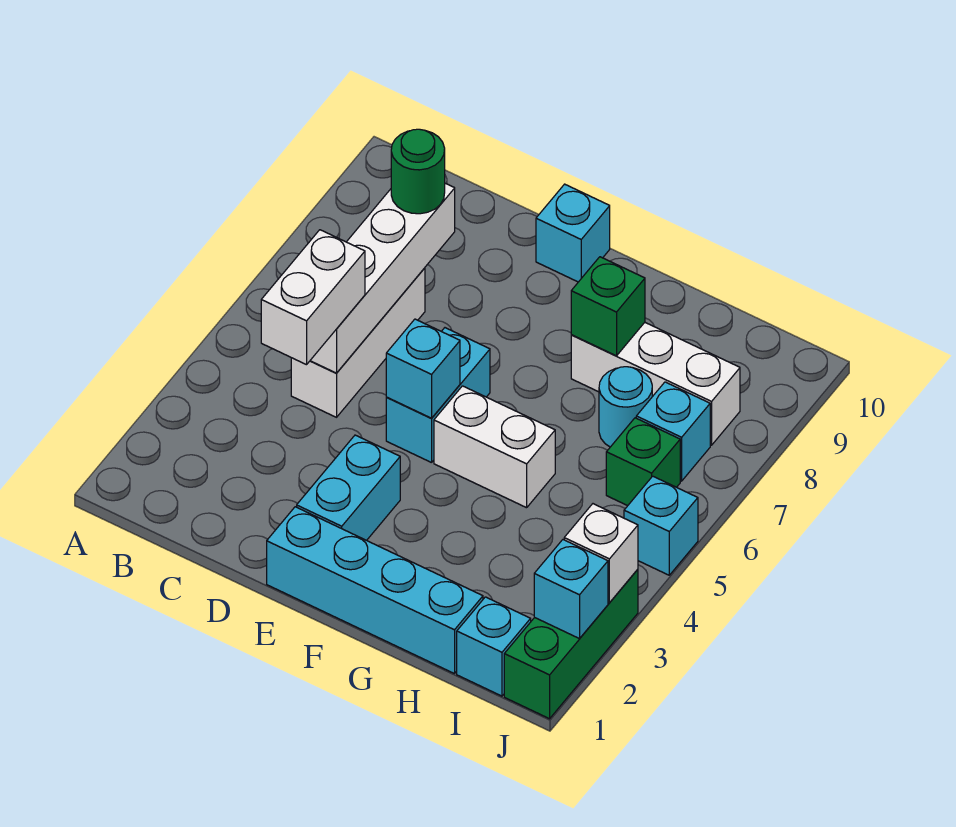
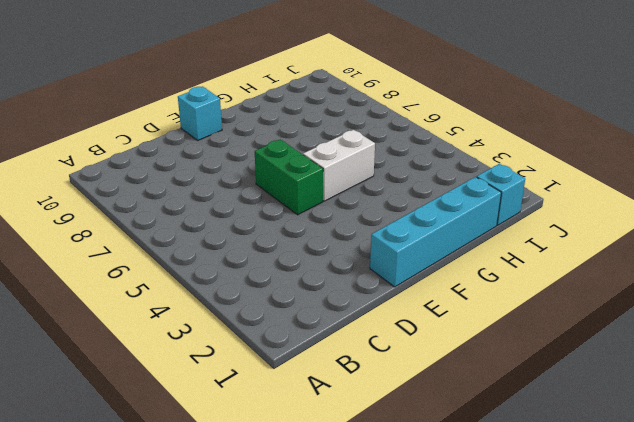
green 1x2 brick [255,139,323,215] -> cyan 1x2 brick [386,328,490,463]
none -> white 1x3 brick [291,268,425,417]
none -> cyan 1x2 brick [297,435,400,540]
none -> white 1x3 brick [571,323,740,445]

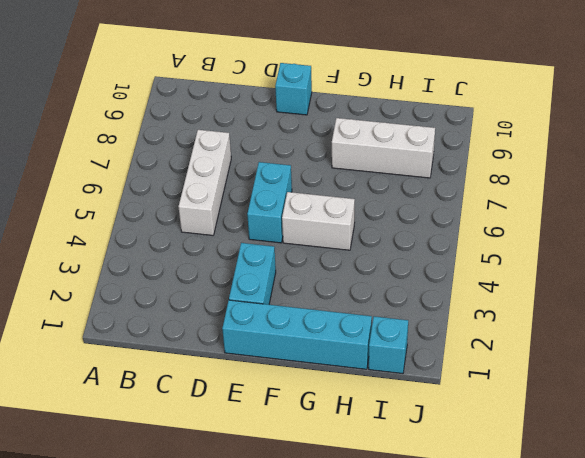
none -> cyan 1x1 round brick [599,367,652,447]
none -> green 1x1 brick [606,418,680,506]
none -> cyan 1x1 brick [636,382,710,481]

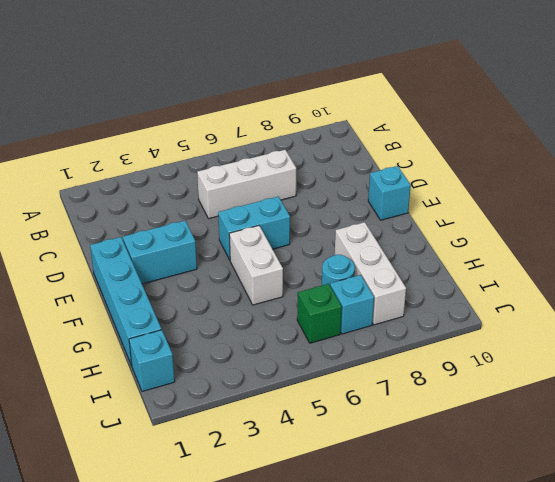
none -> green 1x3 brick [504,569,638,719]
none -> cyan 1x1 brick [624,476,698,575]
none -> white 1x4 brick [310,183,455,373]

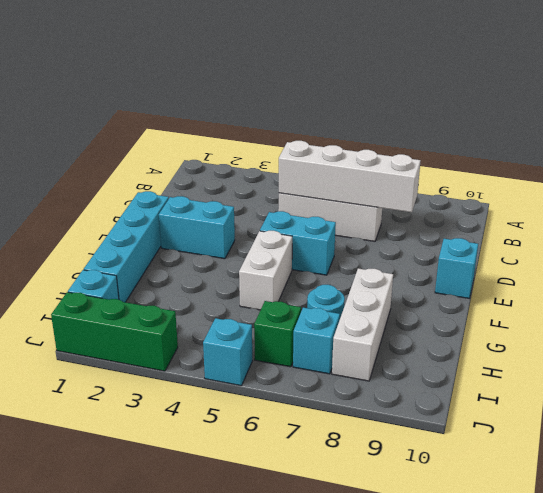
none -> cyan 1x1 brick [386,319,460,418]
none -> green 1x1 brick [571,257,645,356]
none -> cyan 1x1 brick [534,540,608,639]

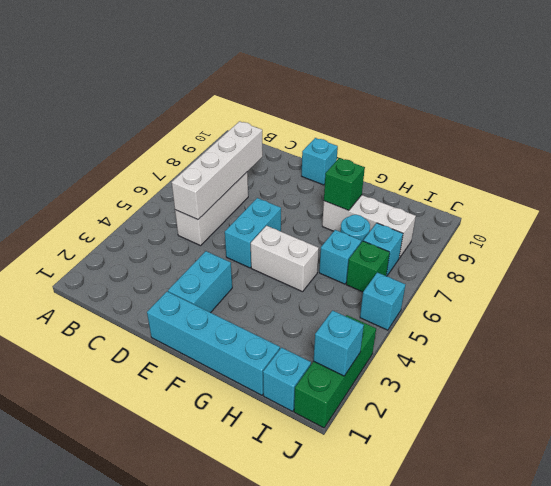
cyan 1x1 brick [319,230,361,284] -> cyan 1x1 brick moved to [386,319,460,418]
none -> white 1x1 brick [564,504,638,603]
none -> white 1x2 brick [261,230,365,365]
none -> green 1x1 round brick [391,129,445,214]

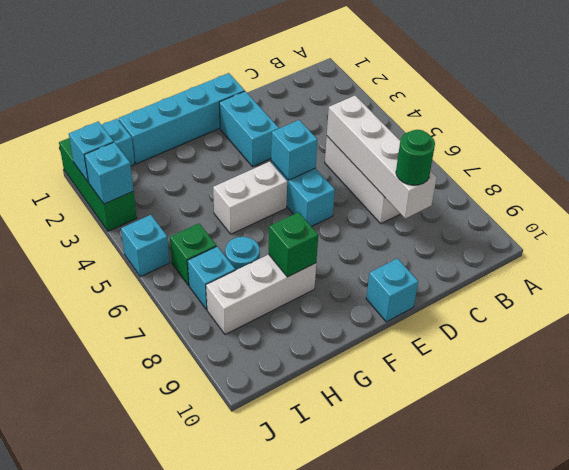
cyan 1x1 brick [84,142,133,204] -> white 1x1 brick [564,504,638,603]
none -> white 1x2 brick [261,230,365,365]

